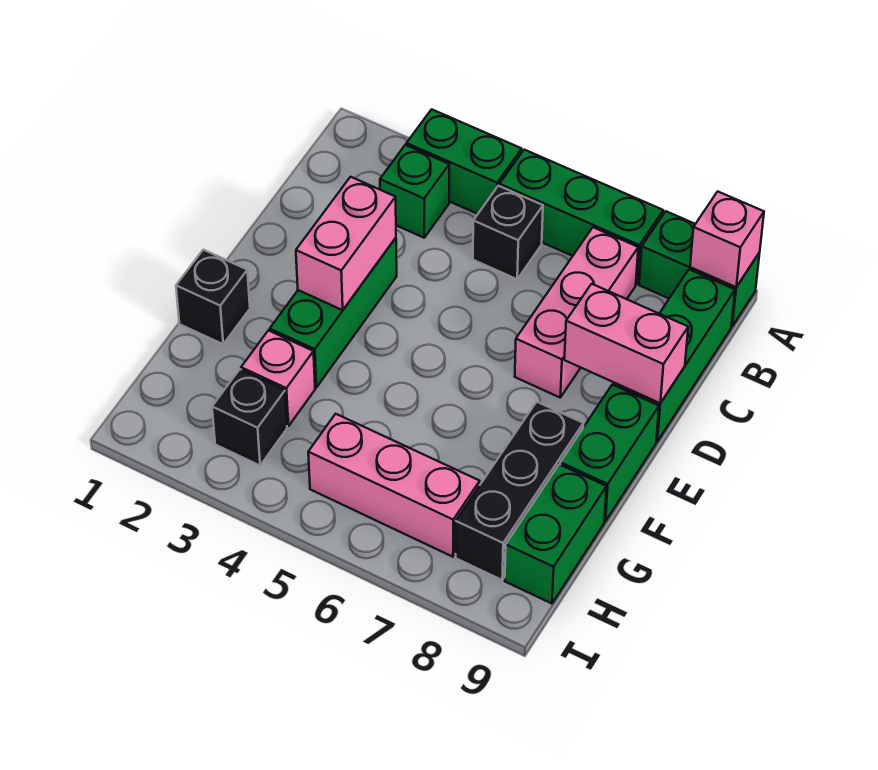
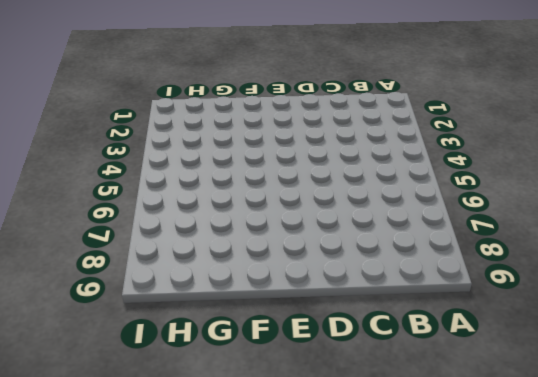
none -> green 1x2 brick [407,109,522,214]
none -> green 1x3 brick [499,150,663,284]
none -> green 1x2 brick [639,211,760,326]

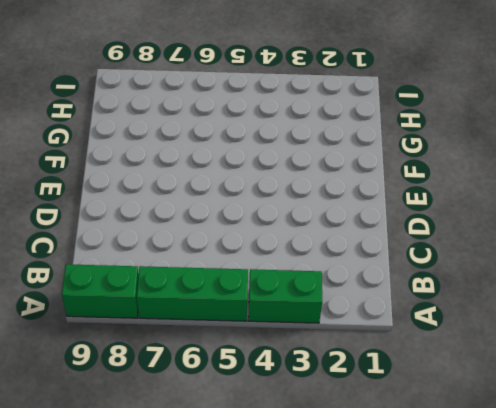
none -> green 1x1 brick [380,145,449,238]
none -> black 1x1 brick [473,186,543,279]
none -> pink 1x3 brick [515,227,638,397]

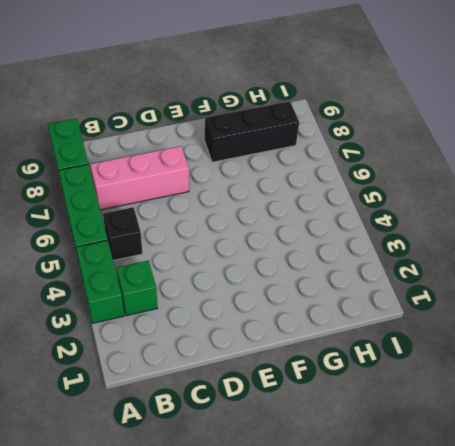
none -> green 1x3 brick [613,270,735,442]
none -> green 1x3 brick [270,238,397,387]
none -> green 1x2 brick [560,385,659,521]

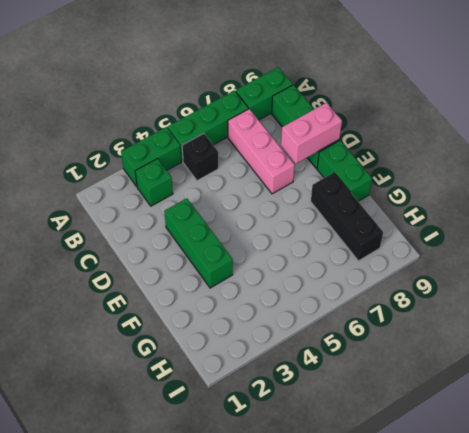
none -> black 1x1 brick [176,250,250,344]
none -> pink 1x1 brick [241,330,315,426]
none -> green 1x2 brick [505,464,606,604]

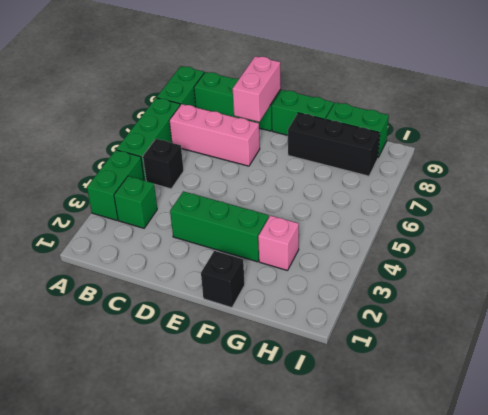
none -> black 1x1 brick [212,369,287,465]
none -> pink 1x3 brick [308,414,480,557]
none -> pink 1x1 brick [690,191,764,287]

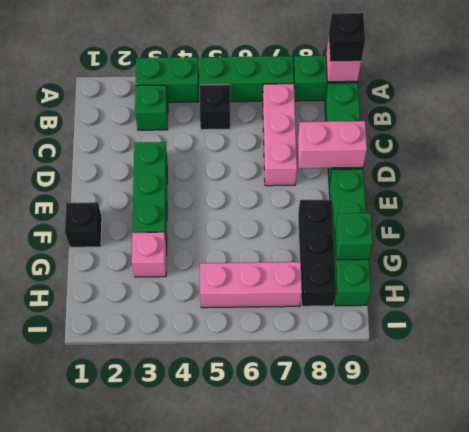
black 1x1 brick [329,13,365,62] -> black 1x1 brick moved to [212,369,287,465]
green 1x1 brick [335,213,373,260] -> none
none -> pink 1x2 brick [296,177,396,310]

